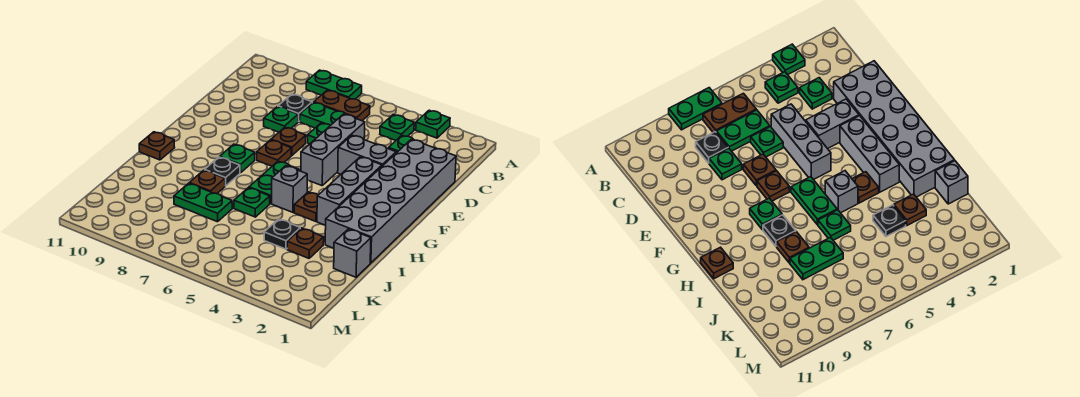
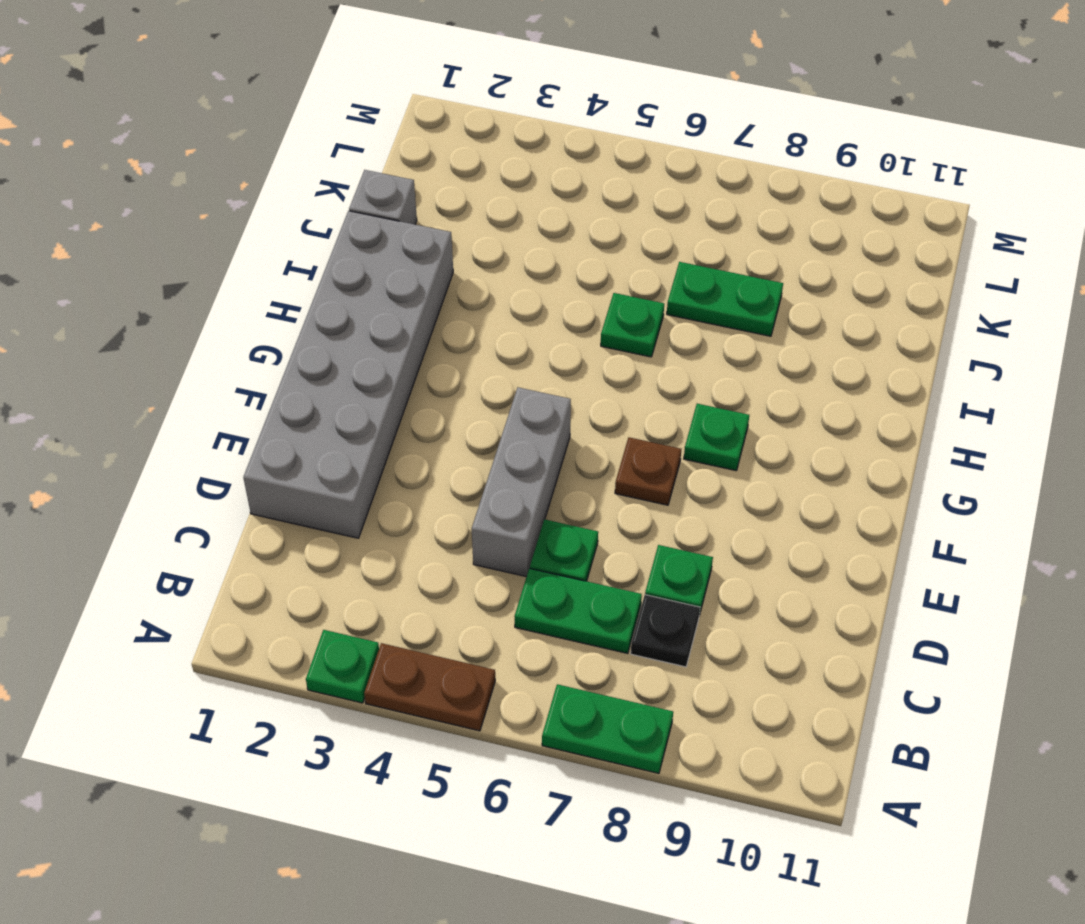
brown 1x2 plate [364,643,495,731] -> brown 1x2 plate moved to [314,90,370,121]
none -> green 1x1 plate [380,115,414,140]
none -> green 1x1 plate [389,136,414,153]
none -> grey 1x2 brick [338,135,396,174]

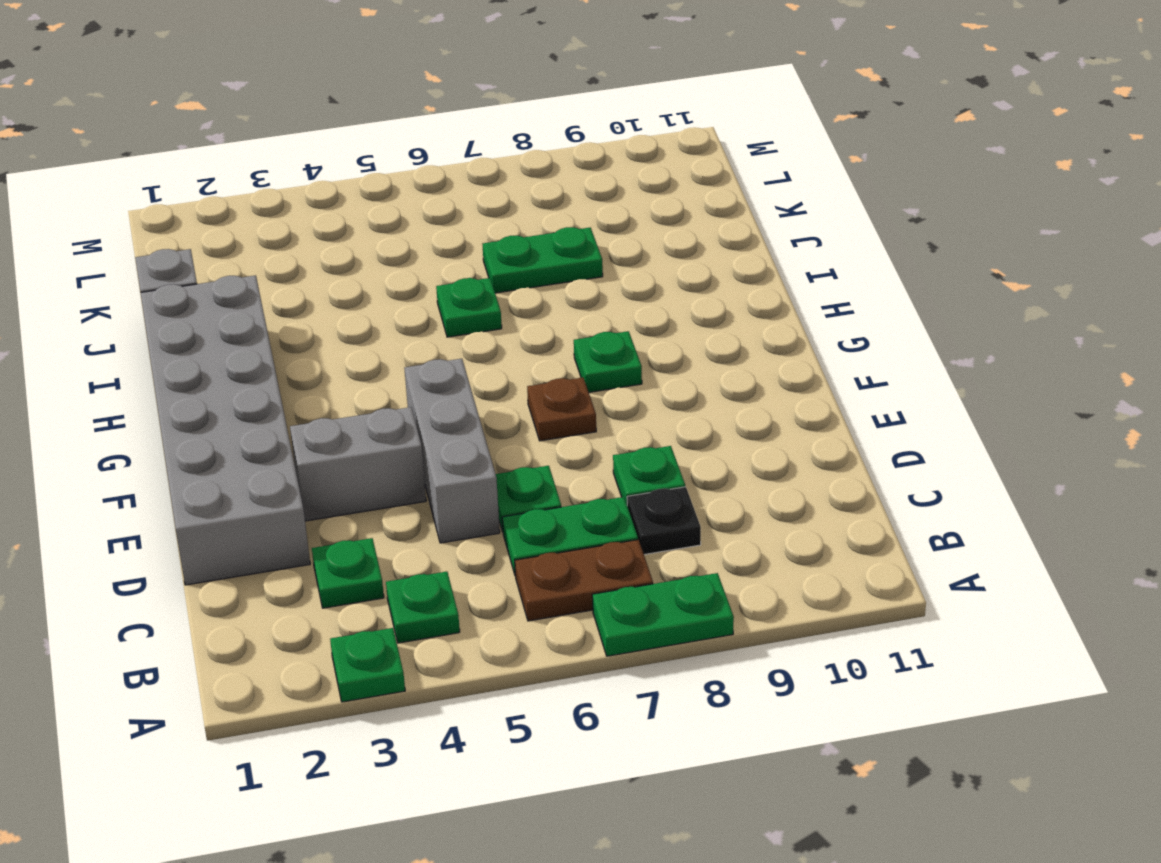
none -> brown 1x1 plate [271,127,306,155]
none -> grey 1x3 brick [317,157,382,225]
none -> green 1x2 plate [249,161,299,203]

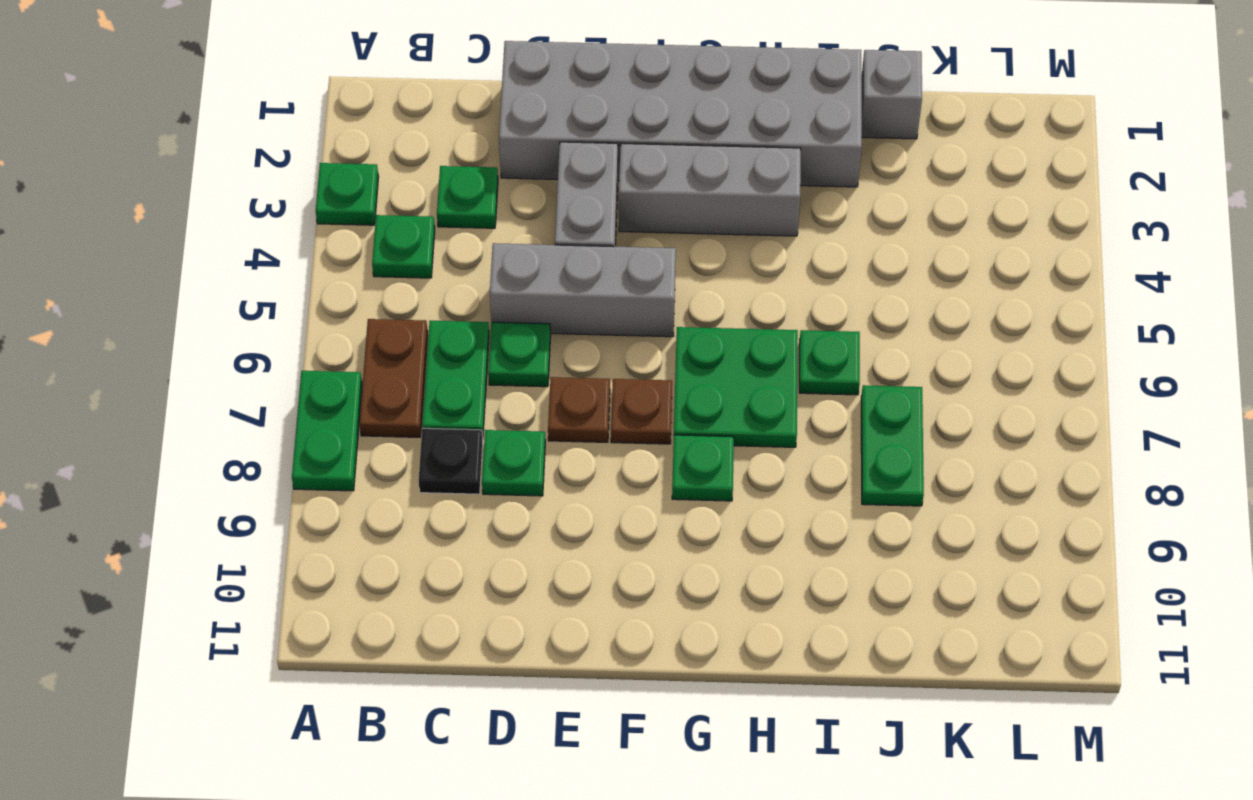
green 2x2 plate [674,327,798,447] -> green 1x2 plate [249,161,299,203]
none -> brown 1x1 plate [294,192,318,221]
none -> grey 1x1 brick [272,166,307,212]
none -> black 1x1 plate [205,157,240,186]

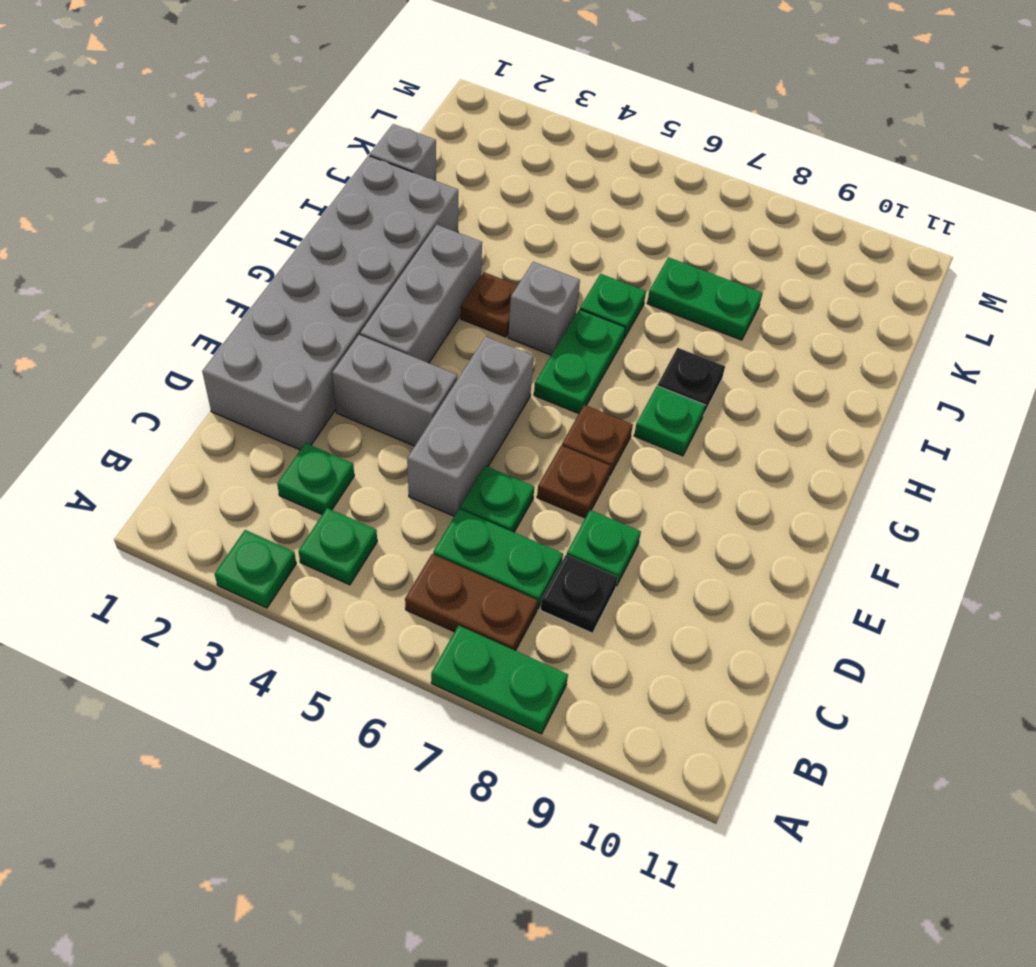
none -> brown 1x1 plate [139,132,175,160]
none -> brown 1x1 plate [189,170,225,194]
none -> brown 1x1 plate [287,228,324,258]

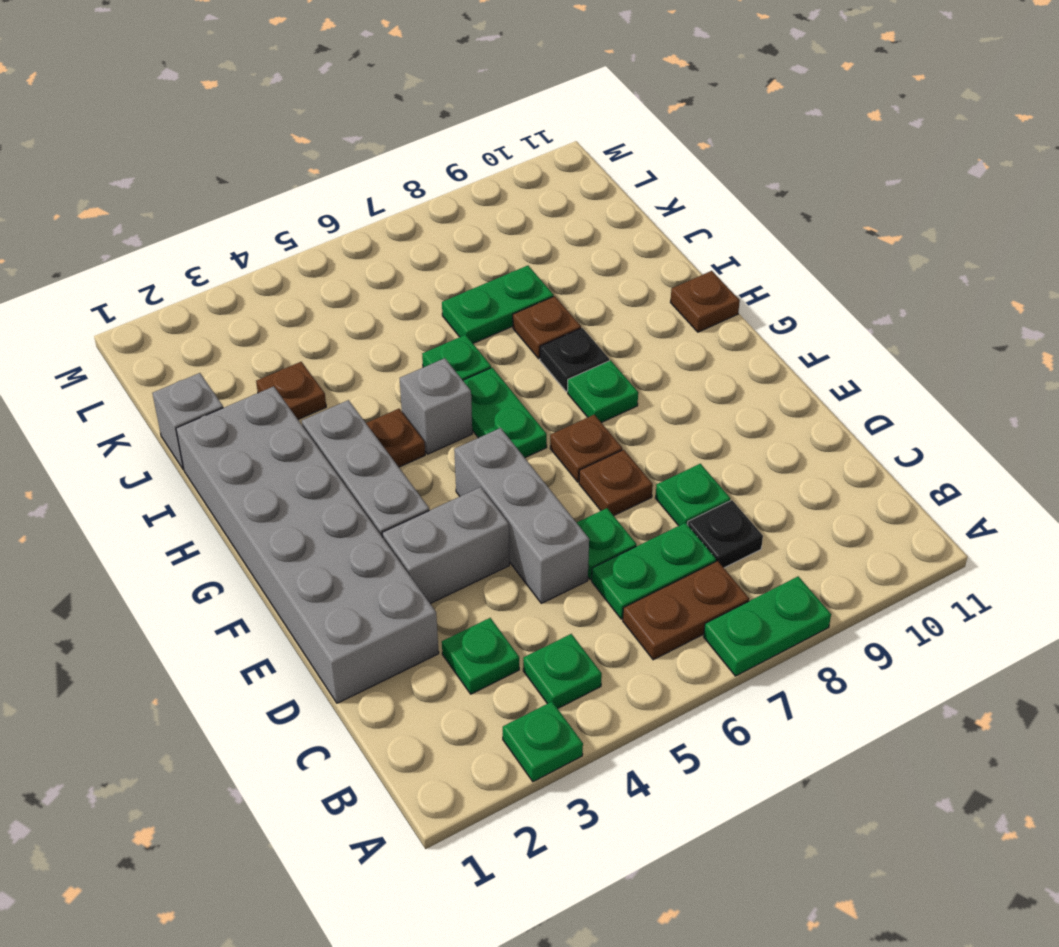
none -> black 1x1 plate [264,219,300,249]

